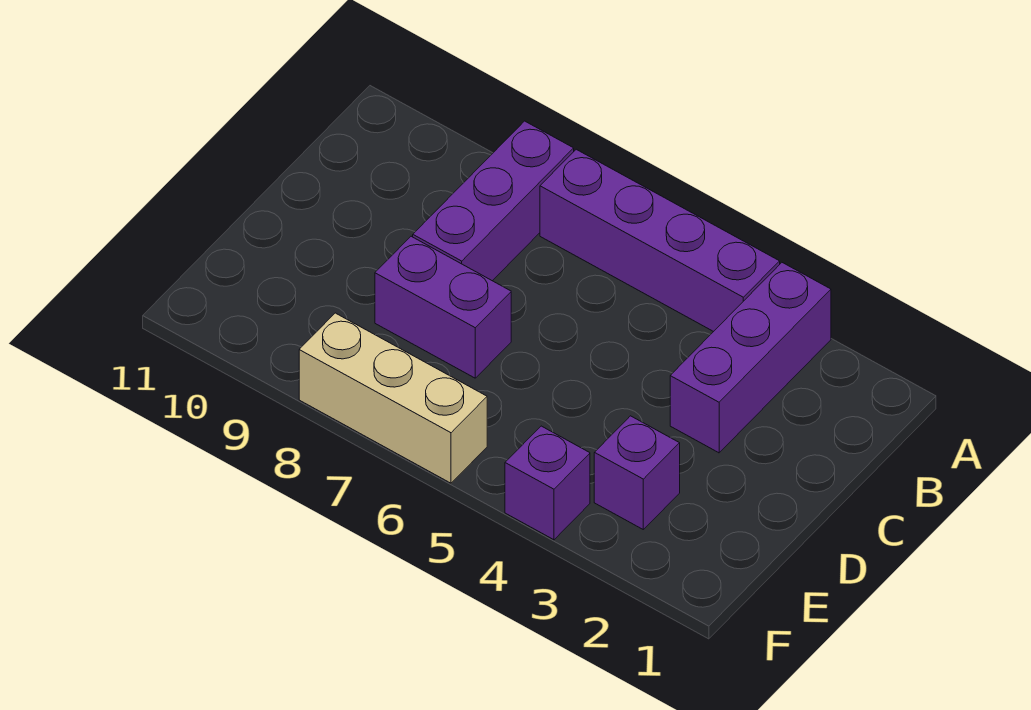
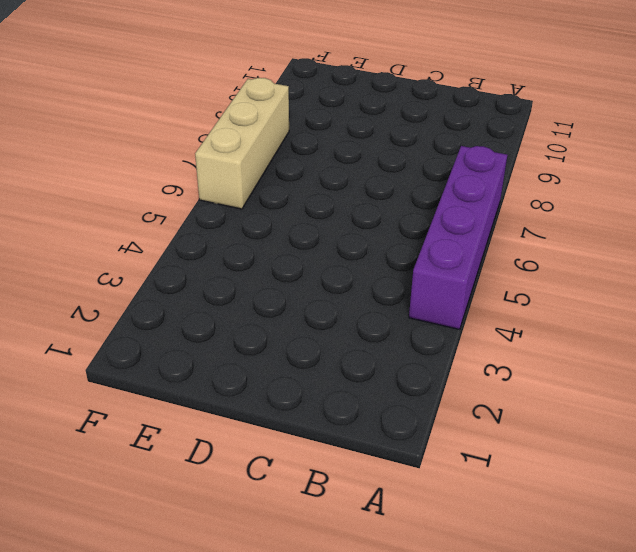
none -> purple 1x3 brick [670,263,831,453]
none -> purple 1x3 brick [413,121,574,281]

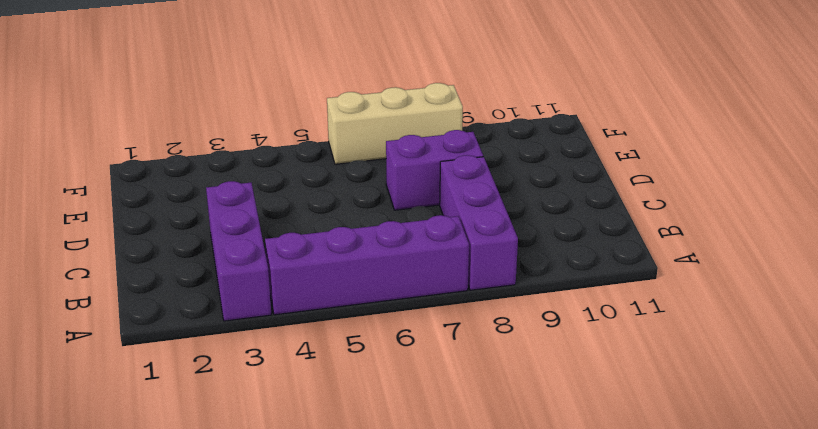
none -> purple 1x1 brick [594,416,680,529]
none -> purple 1x1 brick [505,426,590,540]

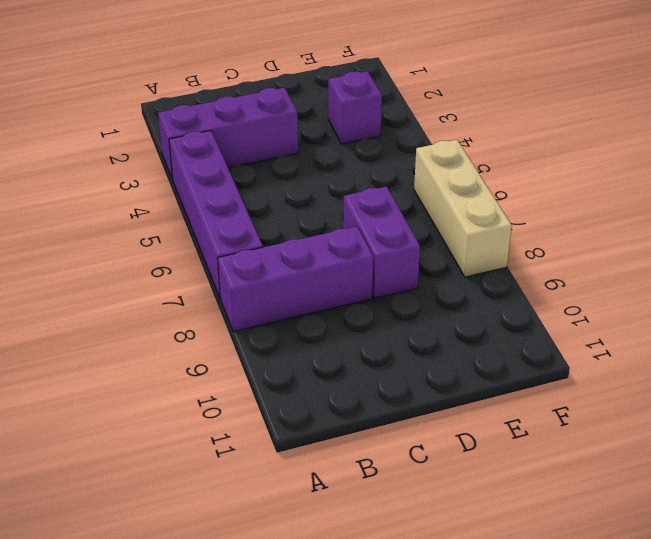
none -> purple 1x1 brick [505,426,590,540]

